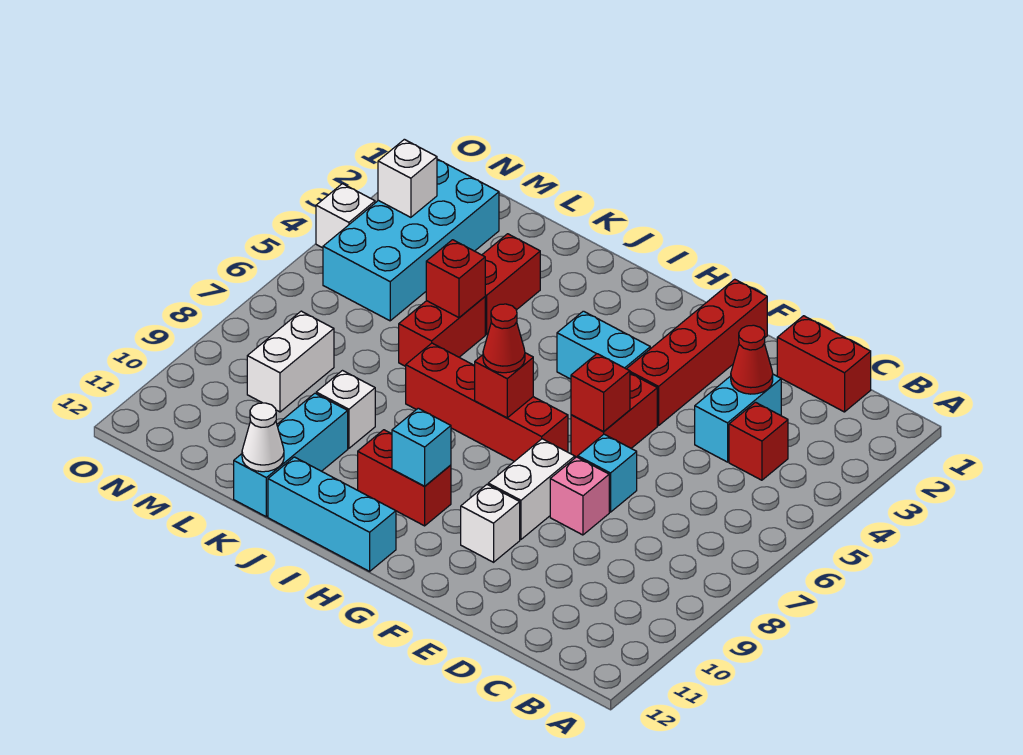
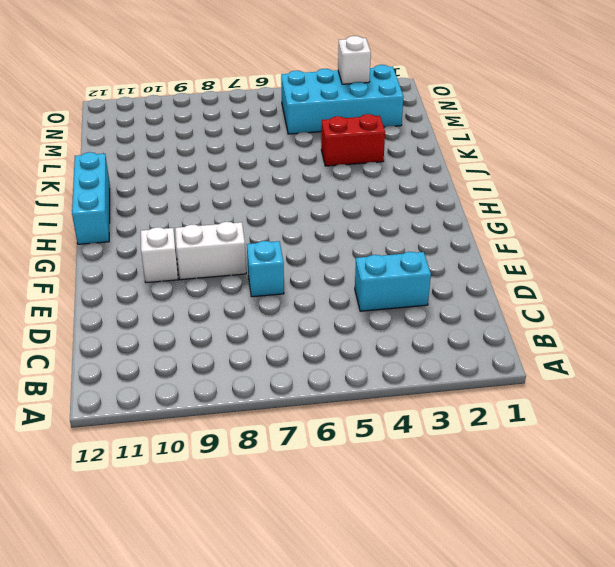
none -> red 1x2 brick [777,316,871,412]
none -> red 1x1 brick [729,402,788,480]
none -> pink 1x1 brick [550,457,609,535]

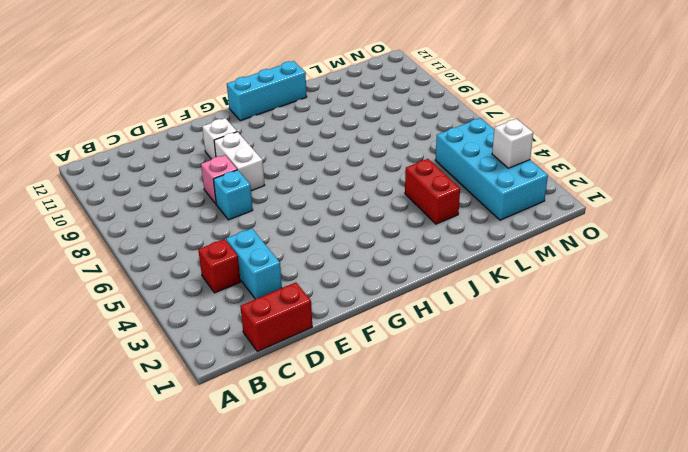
none -> red 1x4 brick [627,279,767,426]
none -> red 1x2 brick [571,373,657,457]
none -> cyan 1x2 brick [557,311,650,379]

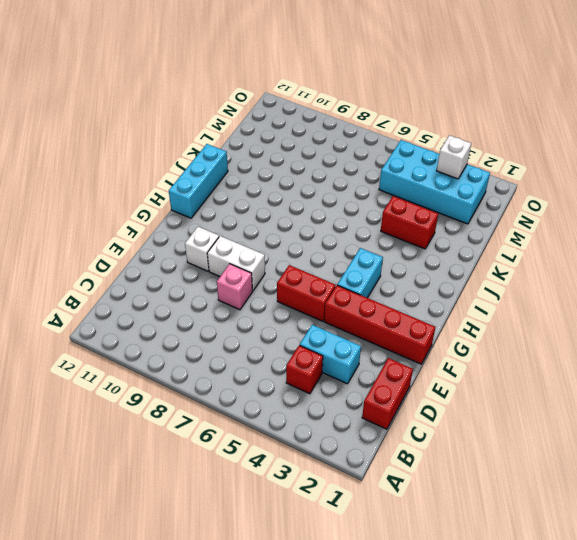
none -> cyan 1x1 brick [578,434,637,512]
none -> red 1x4 brick [406,343,568,461]
none -> red 1x2 brick [358,430,451,526]

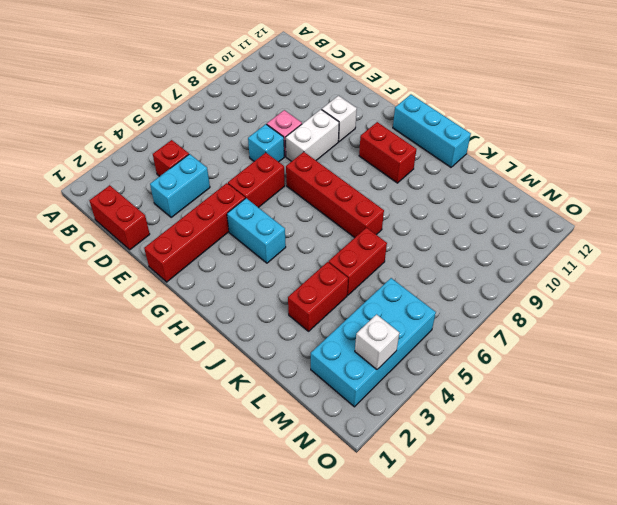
none -> white 1x1 brick [316,371,375,448]
none -> cyan 1x3 brick [234,393,348,517]
none -> white 1x2 brick [247,311,334,412]

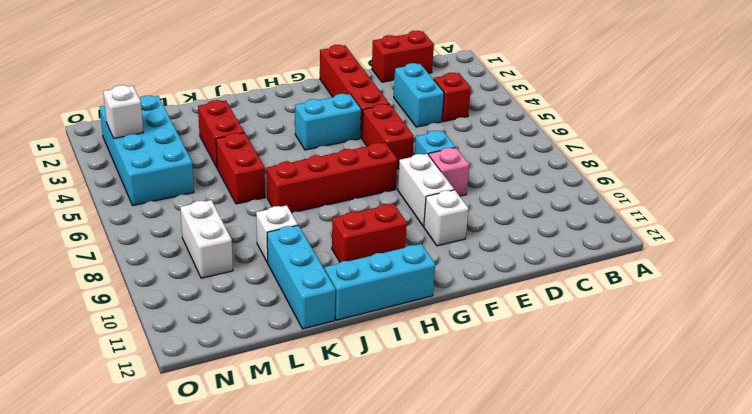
none -> white 1x1 brick [316,184,375,248]
none -> red 1x1 cone [731,325,773,394]
none -> red 1x1 brick [571,354,630,431]

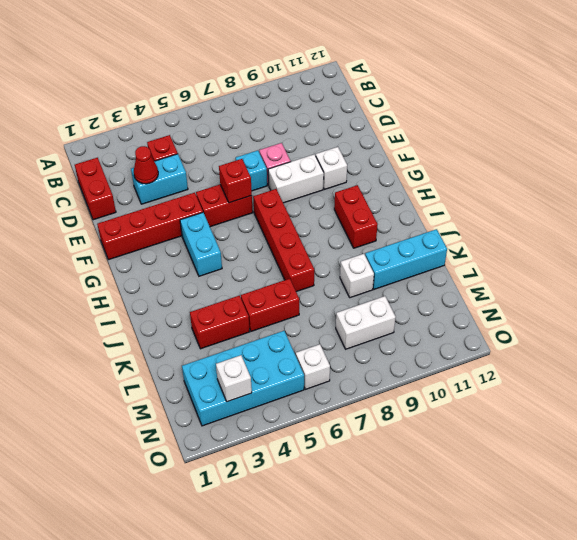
white 1x1 brick [296,344,330,389] -> white 1x1 brick moved to [316,184,375,248]
none -> cyan 1x3 brick [268,457,396,571]
none -> red 1x1 brick [475,353,533,418]
none -> cyan 1x1 brick [392,408,451,486]

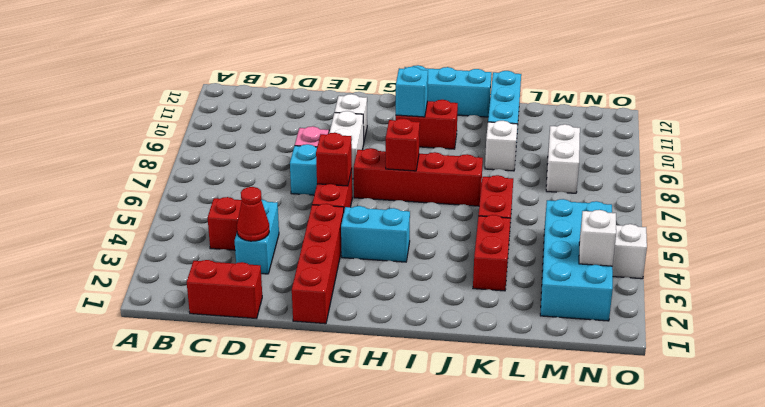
none -> red 1x1 brick [426,240,485,318]
none -> white 1x1 cone [242,403,284,472]
none -> red 1x1 cone [483,304,525,373]

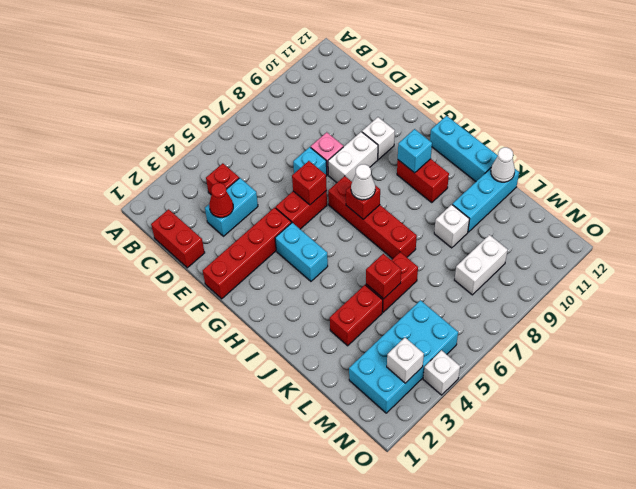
white 1x1 cone [351,164,375,200] -> red 1x1 cone [483,304,525,373]

